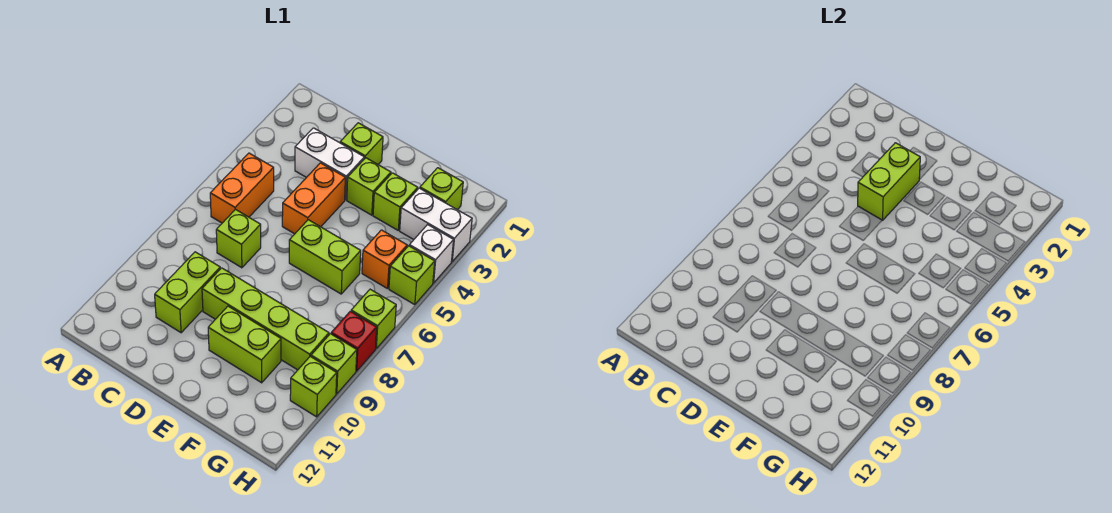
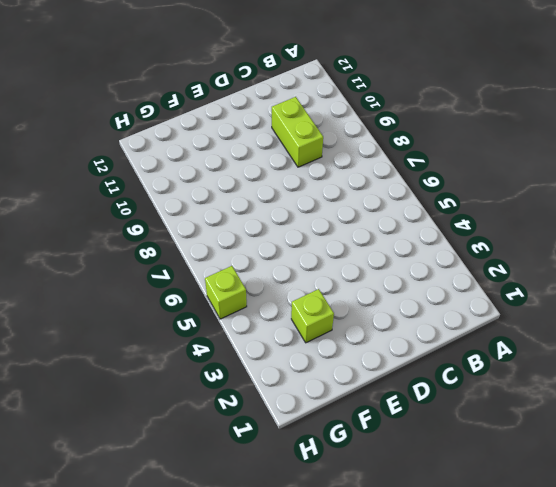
none -> orange 1x2 brick [210,153,274,223]
none -> white 1x2 brick [295,128,364,200]
none -> lime 1x1 brick [216,209,261,268]

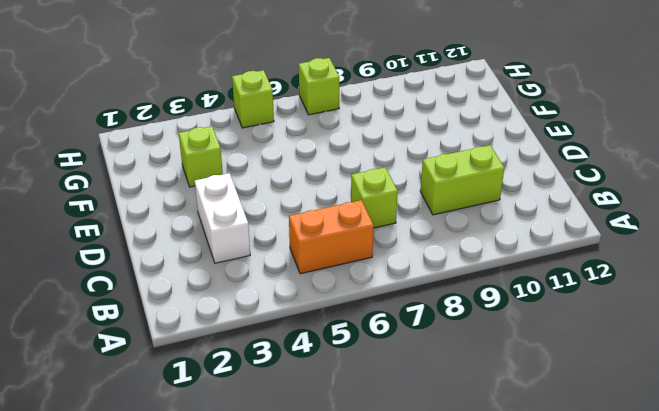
none -> lime 1x1 brick [340,123,383,164]
none -> orange 1x2 brick [282,163,345,234]
none -> lime 1x4 brick [202,268,329,370]

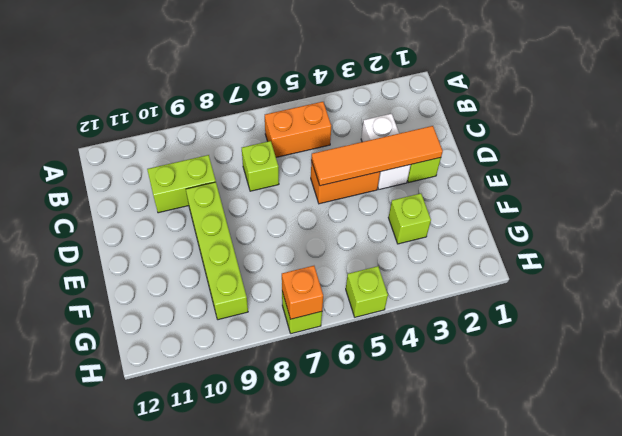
orange 1x4 tile [311,126,443,186] -> lime 1x2 brick [858,143,920,220]
orange 1x1 brick [282,266,323,319] -> orange 1x1 brick moved to [362,230,407,289]
none -> lime 1x1 brick [347,158,391,215]
none -> lime 1x2 brick [289,220,361,294]
none -> lime 1x2 brick [208,306,281,383]

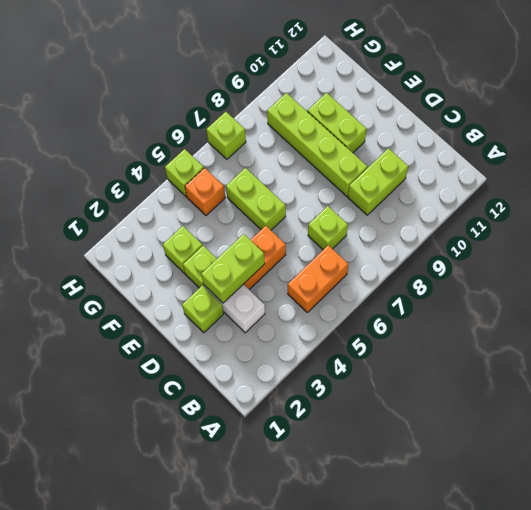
none -> lime 1x1 brick [420,168,463,210]
none -> white 1x2 brick [400,188,472,262]
none -> white 1x1 brick [409,225,454,283]

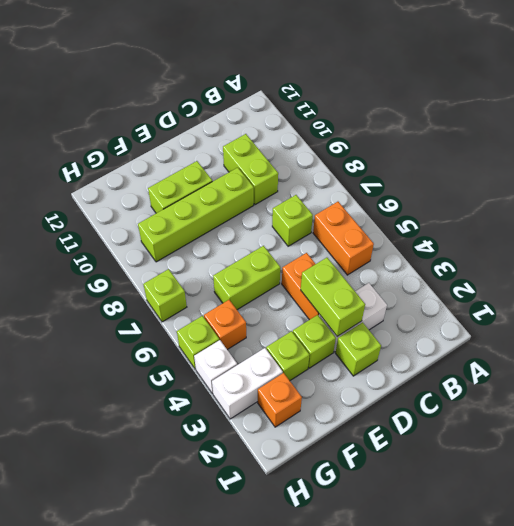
orange 1x1 brick [258,373,302,427] -> lime 1x1 brick [420,168,463,210]
none -> red 1x1 brick [331,311,377,371]
none -> lime 1x1 brick [311,334,357,394]
none -> lime 1x1 brick [290,356,337,417]

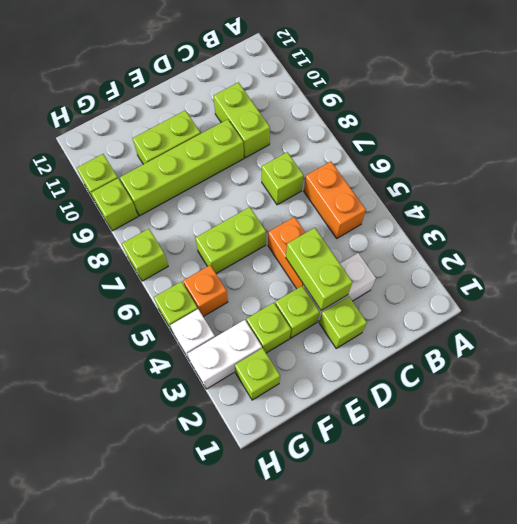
none -> red 1x1 brick [331,311,377,371]

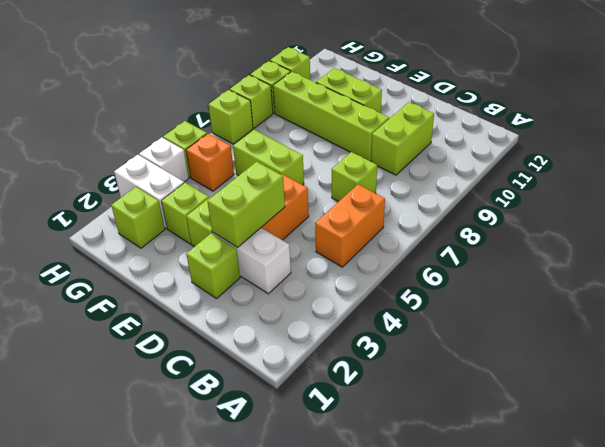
lime 1x1 brick [230,75,273,128] -> red 1x1 brick [331,311,377,371]

